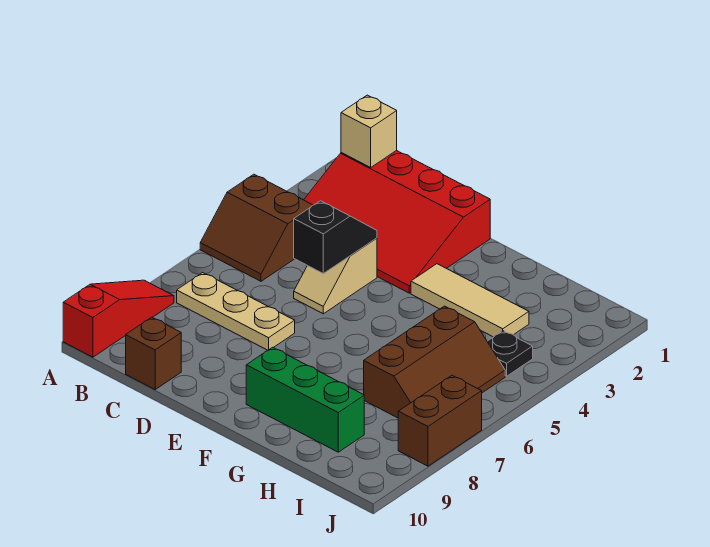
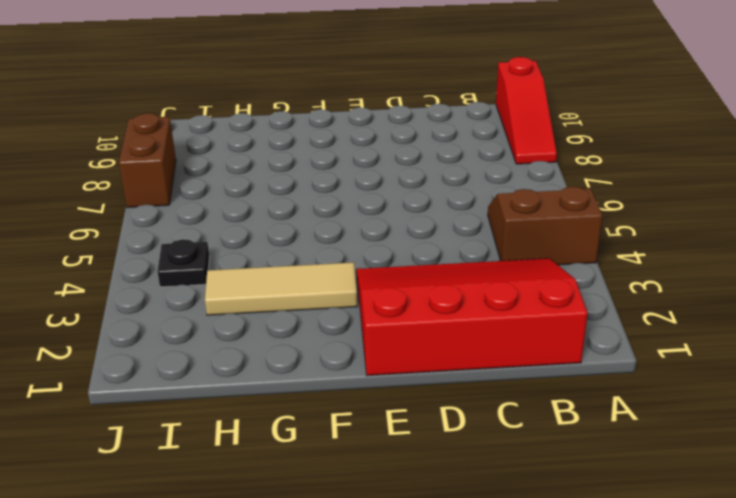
none -> tan 1x3 plate [177,273,295,350]
none -> brown 1x1 brick [126,317,181,389]
none -> tan 1x2 slope [294,238,377,314]

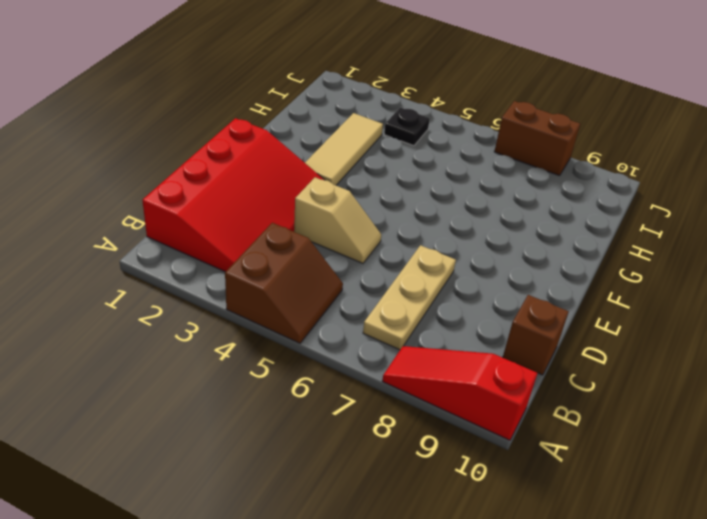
none -> green 1x3 brick [246,347,364,452]
none -> brown 2x3 slope [364,306,505,418]
none -> tan 1x1 brick [341,95,397,167]

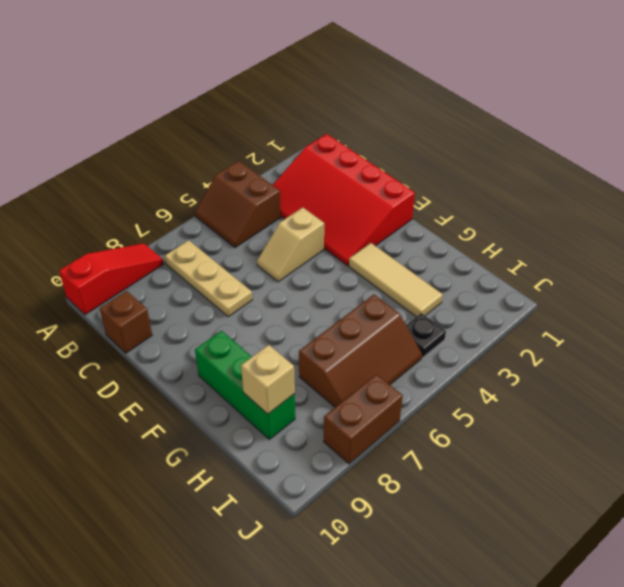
tan 1x1 brick [241,345,295,414] -> tan 1x1 brick moved to [341,95,397,167]
none -> black 1x2 slope [294,201,377,274]

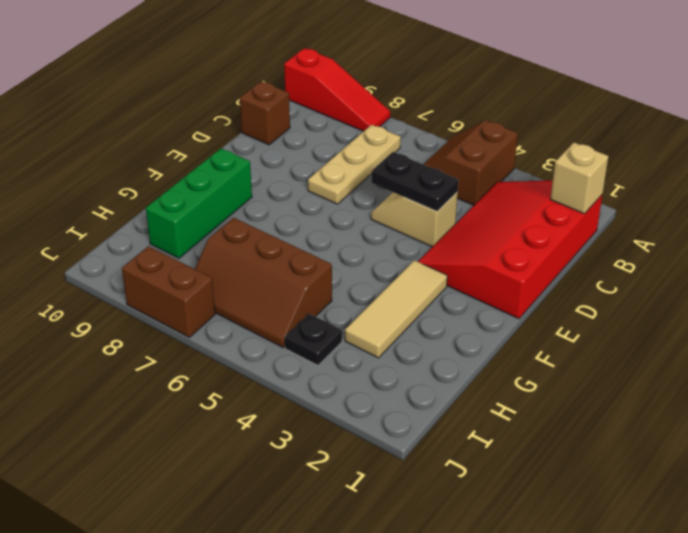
black 1x2 plate [372,152,458,211] -> black 1x2 slope [294,201,377,274]

